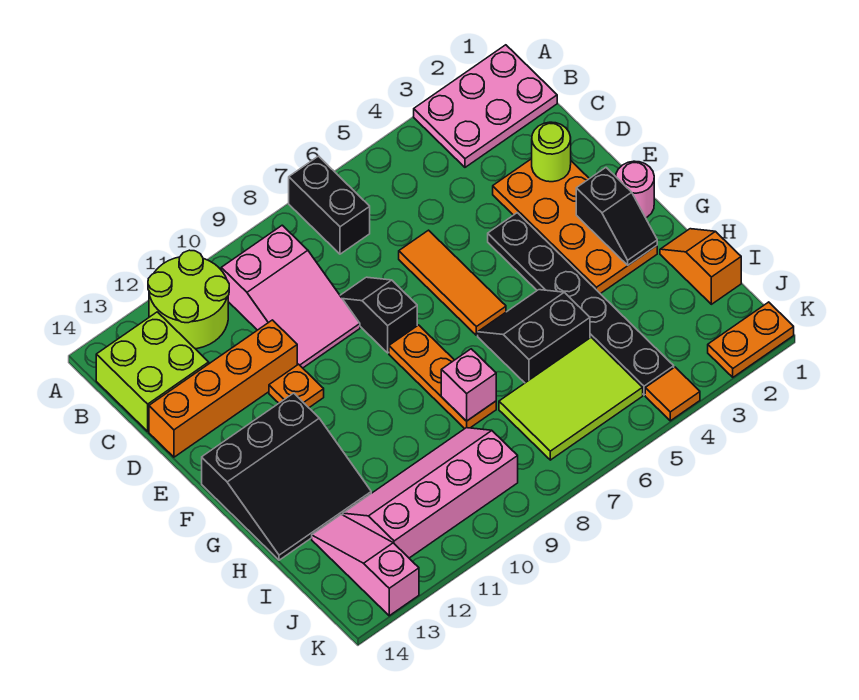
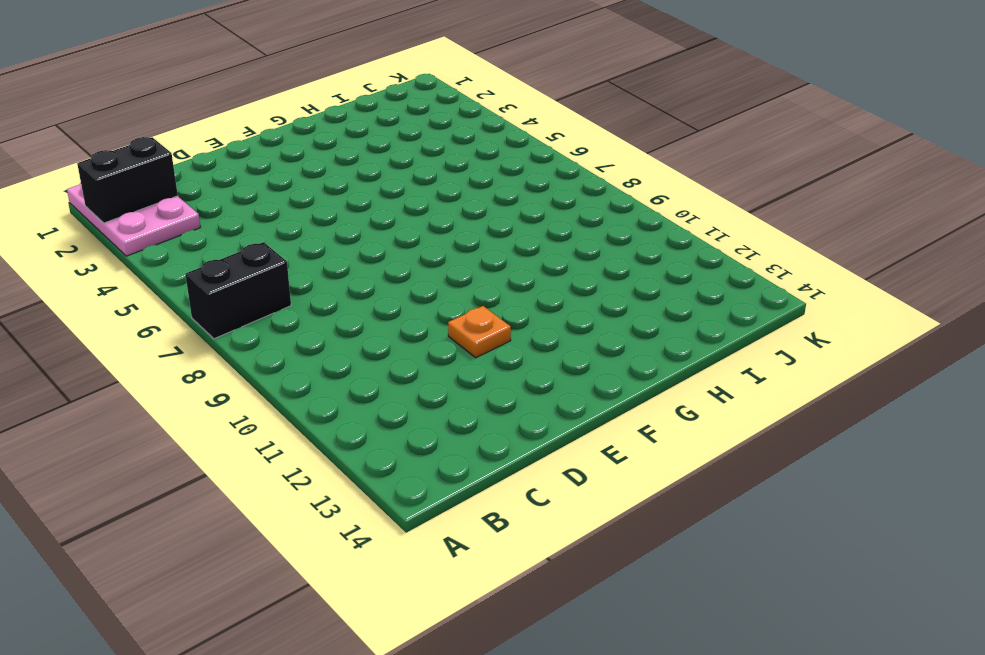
black 1x2 brick [77,137,178,223] -> none
none -> lime 2x2 round brick [148,250,229,349]
none -> pink 2x3 slope [221,225,360,368]
none -> lime 2x2 brick [96,312,209,431]

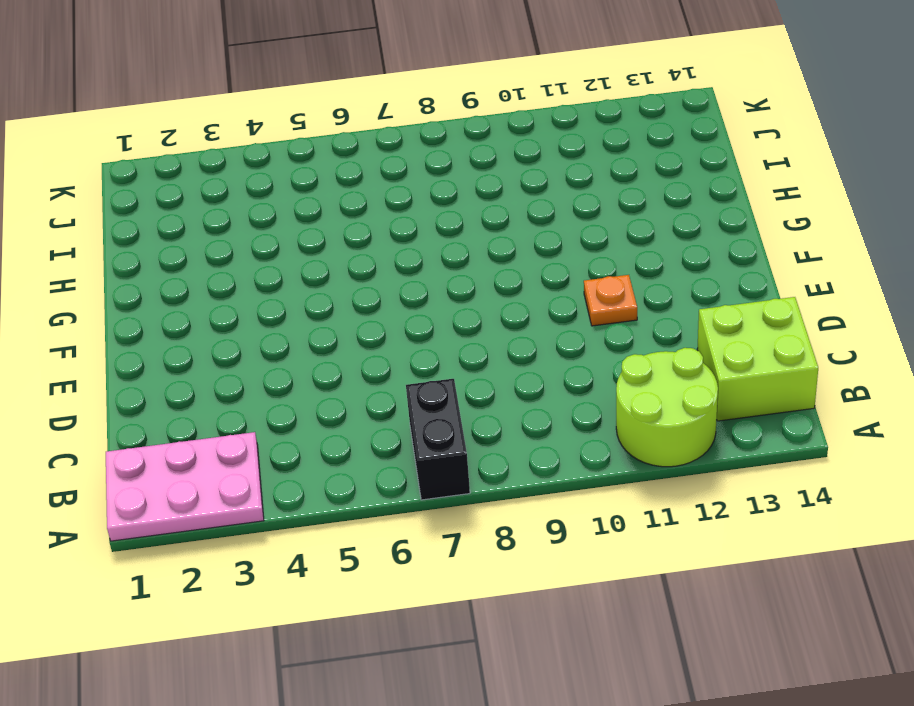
none -> pink 2x3 slope [221,225,360,368]
none -> orange 2x4 plate [493,159,657,294]
none -> orange 1x3 tile [399,230,506,335]

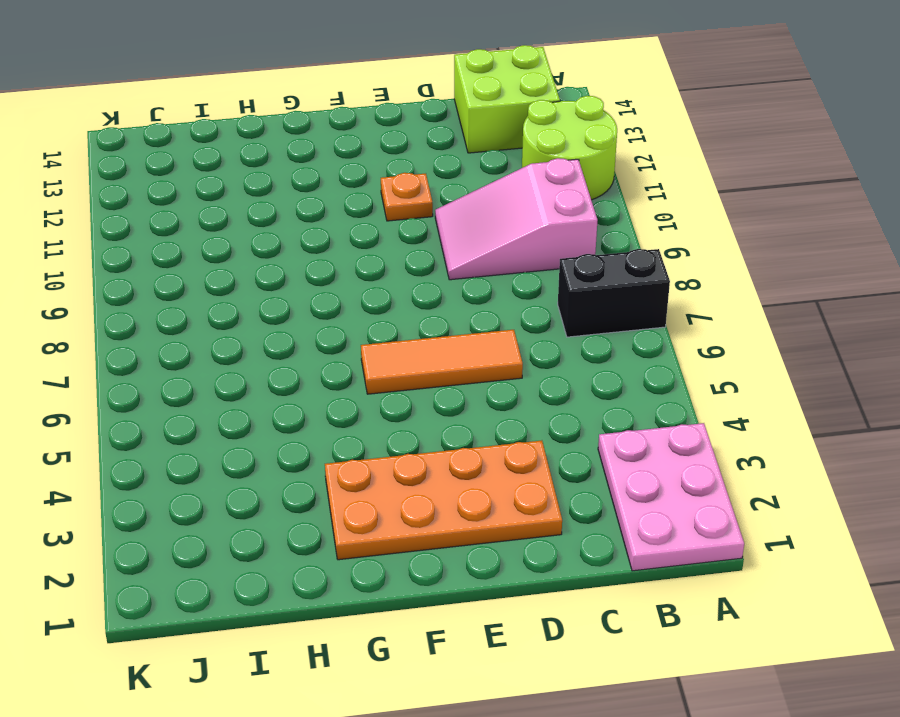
none -> black 1x2 slope [340,277,417,353]
none -> orange 1x4 brick [149,320,297,457]
none -> black 1x6 plate [488,213,674,395]

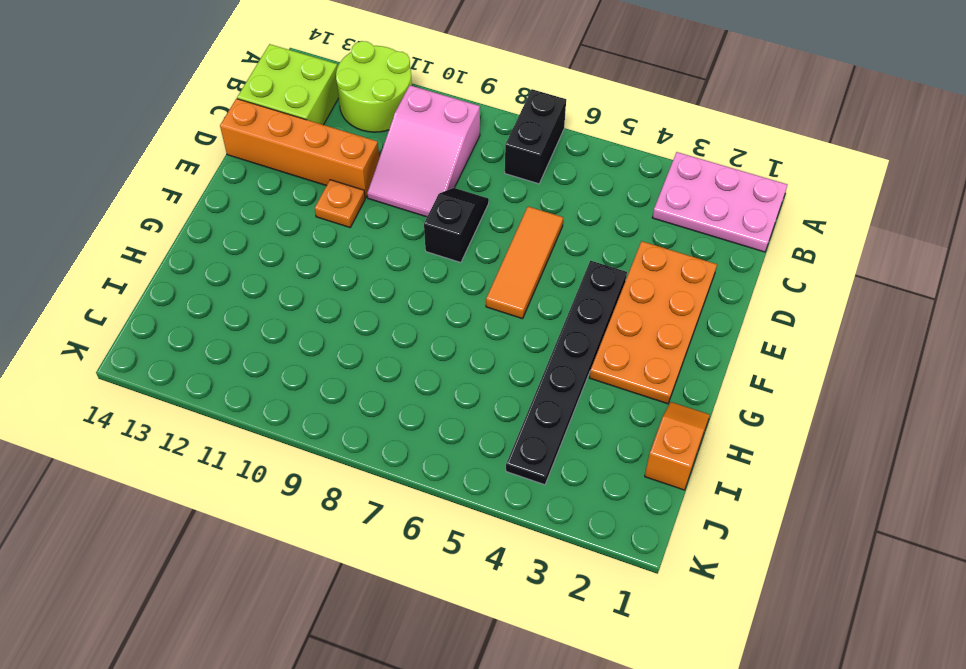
none -> pink 1x1 round brick [616,161,654,218]
none -> orange 1x3 plate [389,325,496,429]
none -> black 3x3 slope [202,393,371,560]

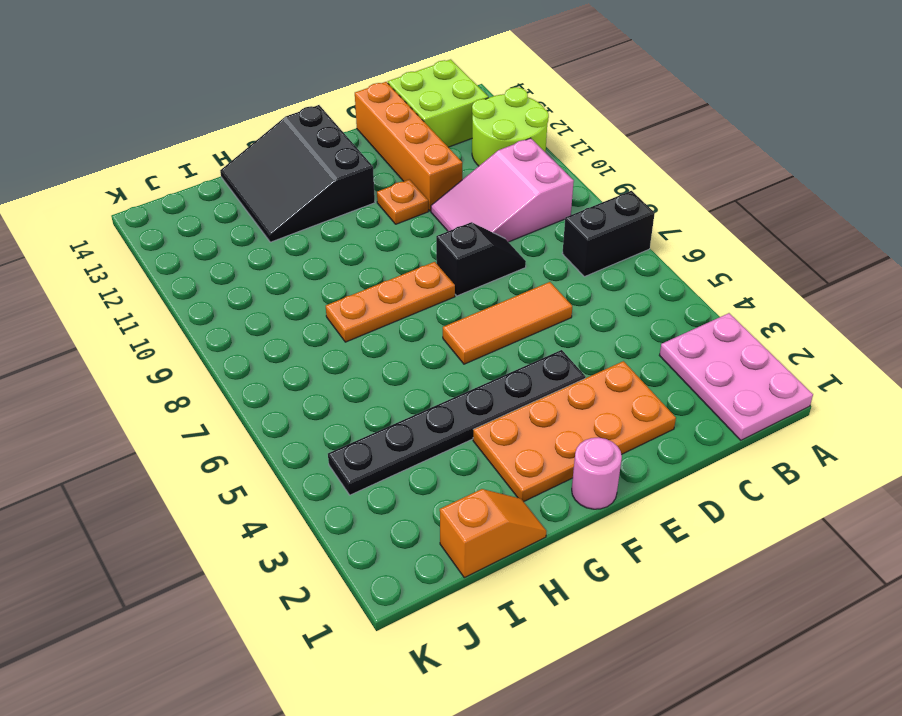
none -> black 2x2 slope [478,290,590,383]
none -> lime 2x3 tile [499,337,643,460]
none -> pink 2x4 slope [343,428,518,558]

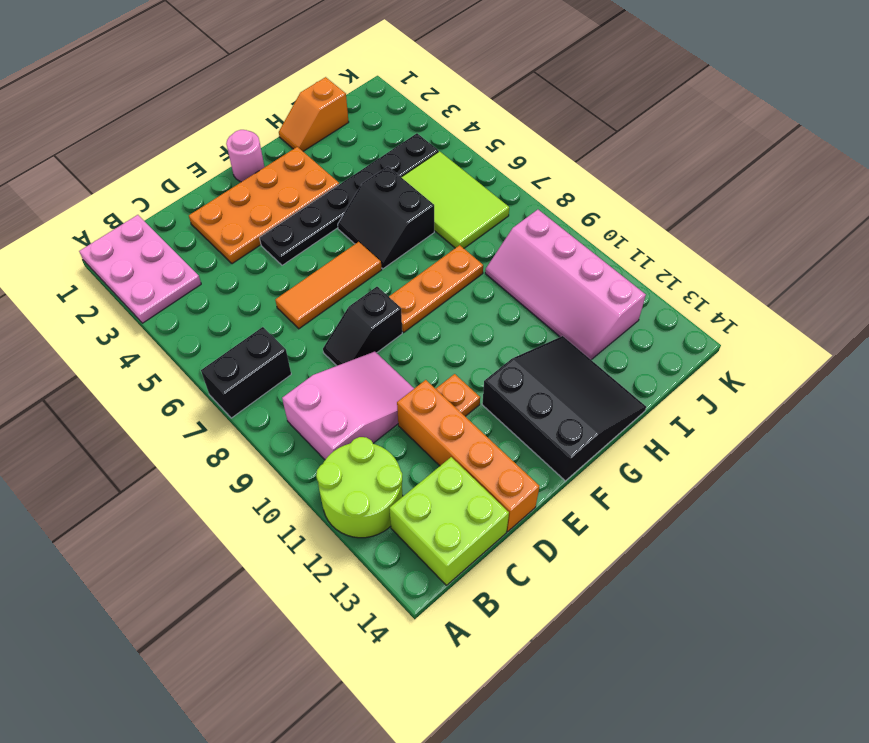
none -> pink 1x3 slope [312,514,419,616]
none -> orange 1x2 plate [708,302,794,377]
none -> orange 1x1 tile [645,367,700,421]

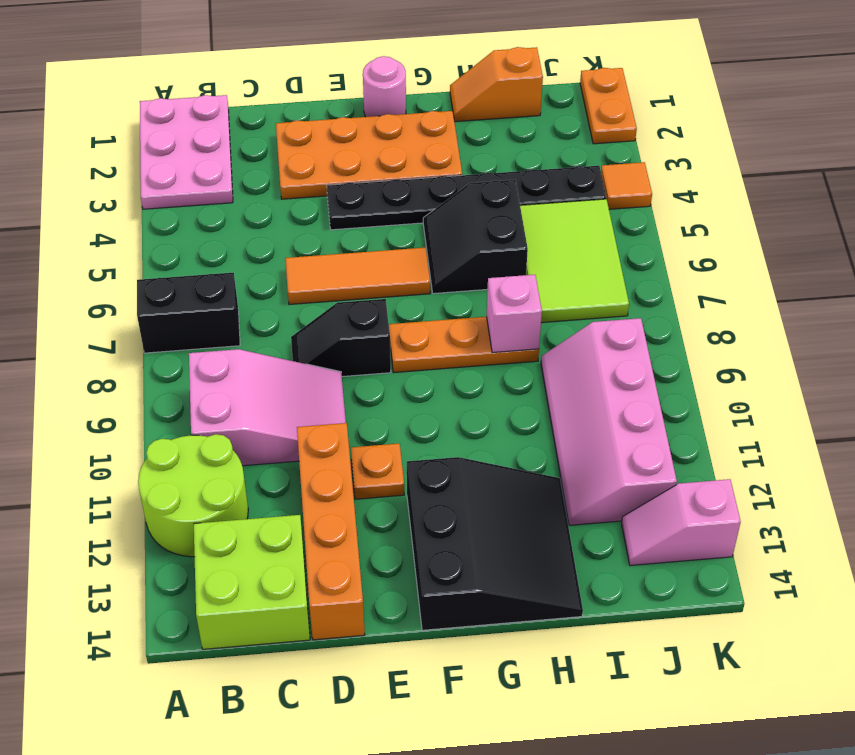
pink 1x2 slope [622,479,741,566] -> pink 1x3 slope [312,514,419,616]
none -> lime 1x1 round brick [532,122,571,182]
none -> black 1x2 slope [576,168,657,265]

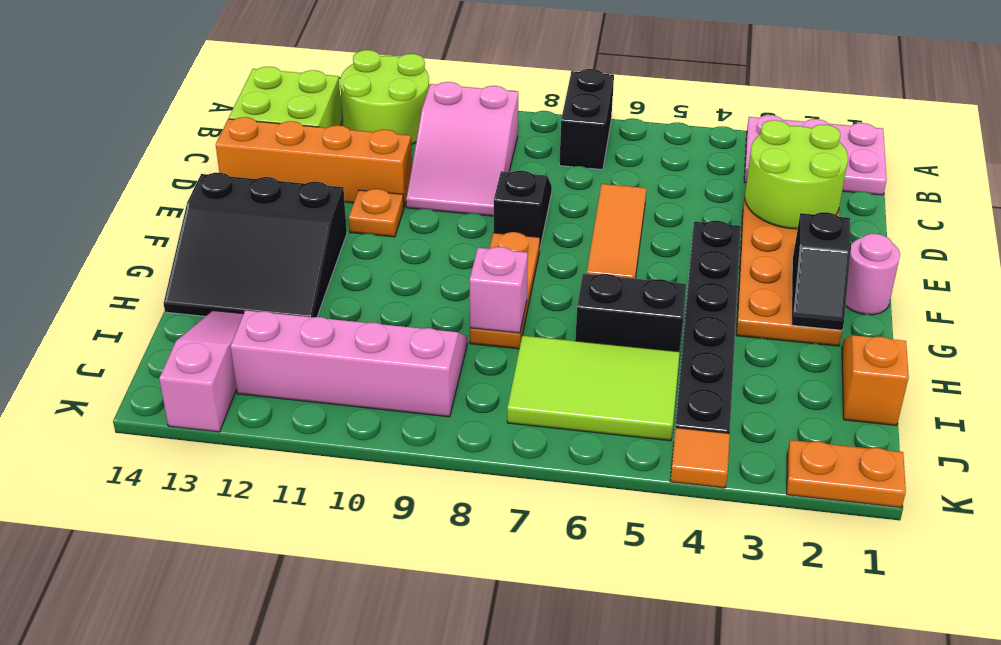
lime 2x2 round brick [745,120,848,229] -> lime 1x1 round brick [532,122,571,182]

